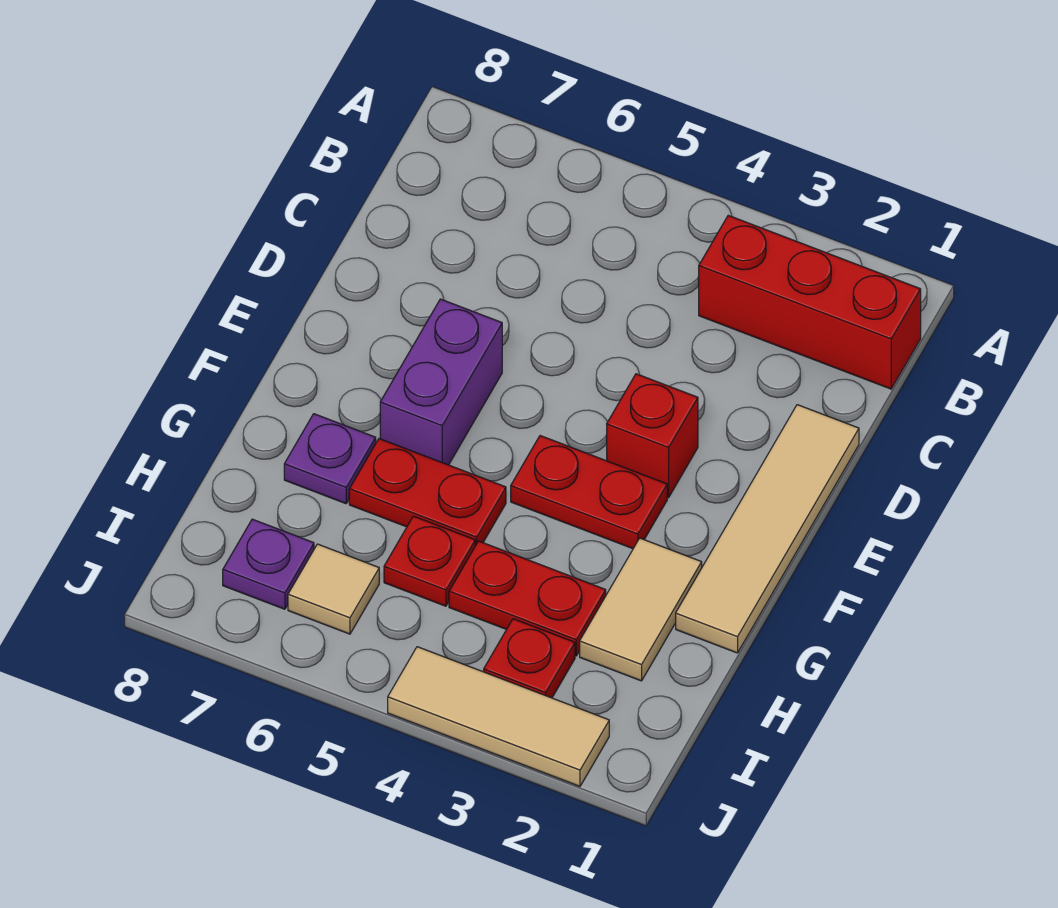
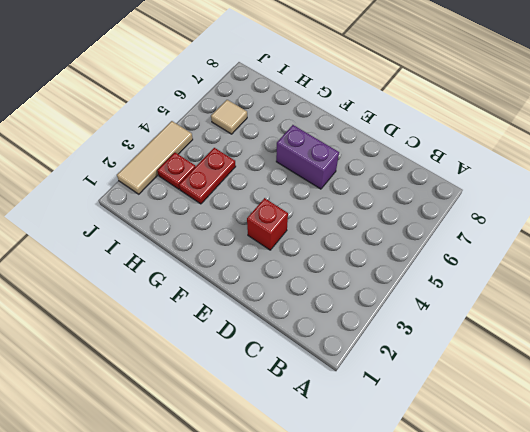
none -> red 1x3 brick [699,215,921,389]
none -> tan 1x4 tile [676,405,859,653]
none -> red 1x2 plate [511,436,667,549]

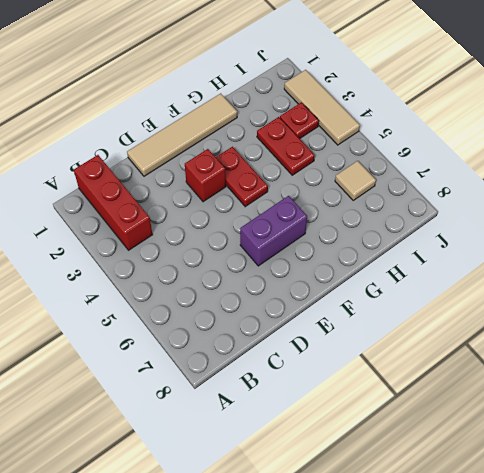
none -> tan 1x2 tile [580,538,702,681]
none -> red 1x2 plate [349,439,506,546]
none -> purple 1x1 plate [284,414,376,504]

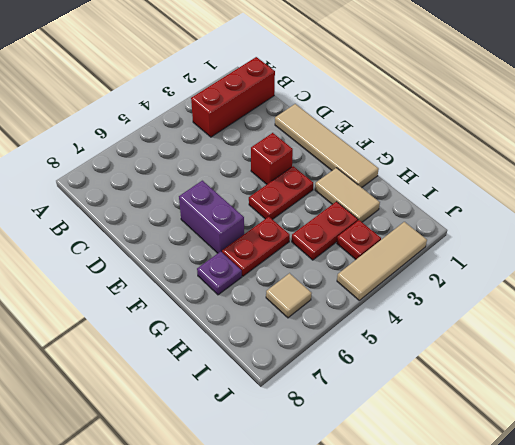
none -> red 1x1 plate [384,516,475,606]
none -> purple 1x1 plate [223,519,314,609]

